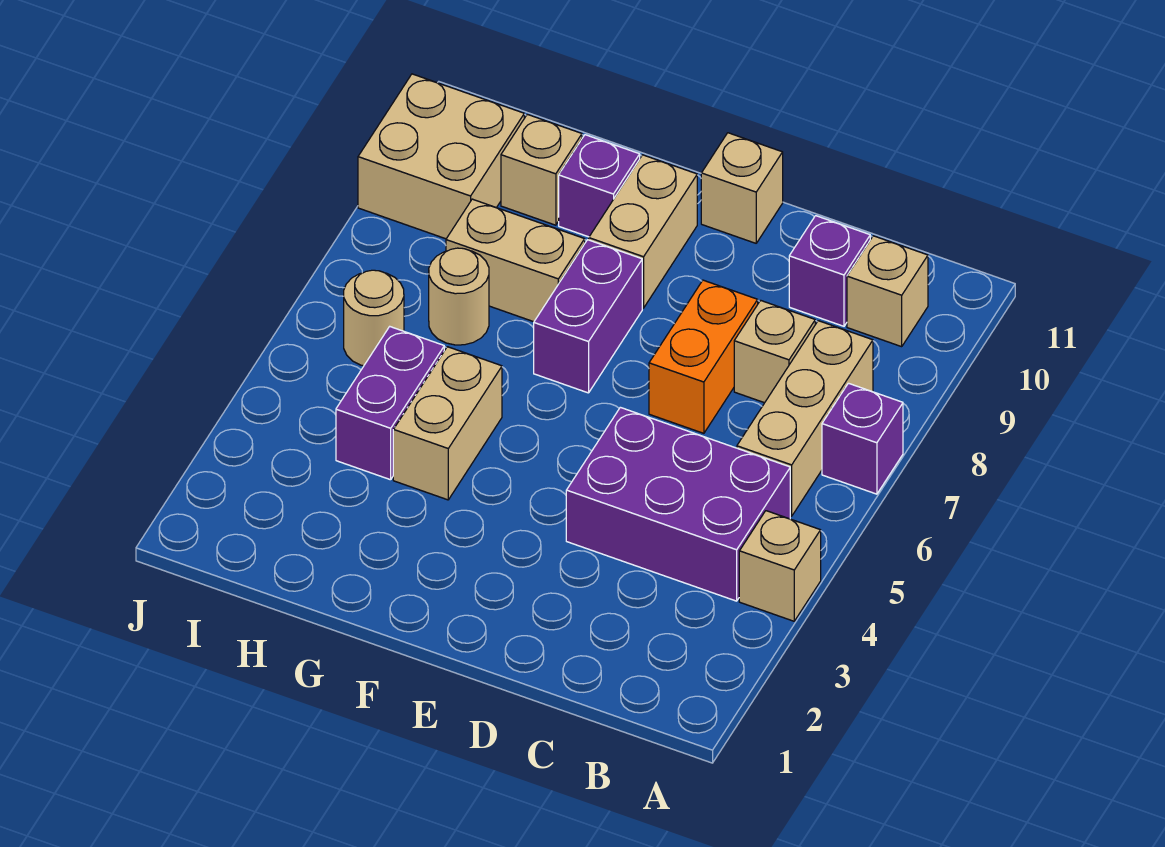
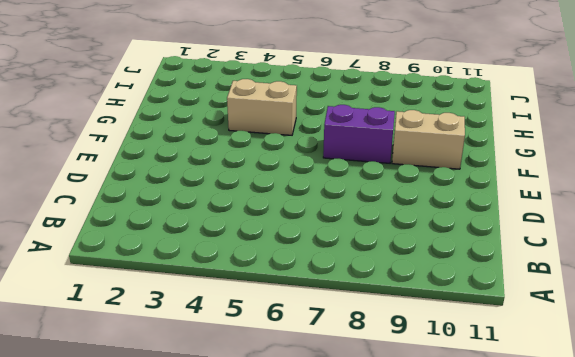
none -> tan 1x1 brick [739,511,821,621]
none -> purple 1x1 brick [822,383,903,494]
none -> purple 2x3 brick [566,407,790,601]

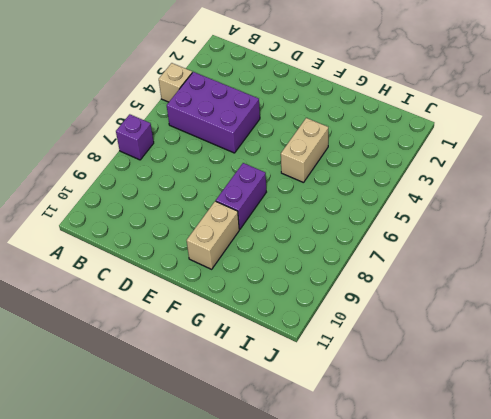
none -> tan 1x3 brick [737,321,873,516]
none -> tan 1x1 brick [847,236,928,347]
none -> tan 1x1 brick [734,300,815,403]

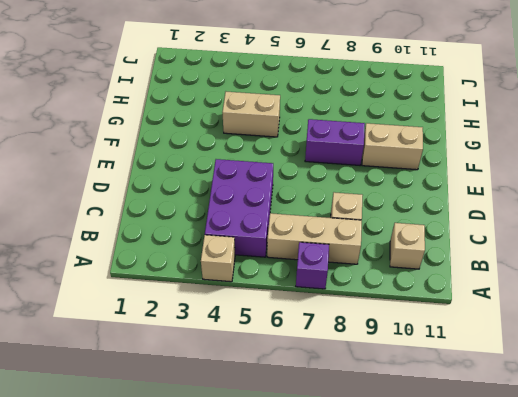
none -> purple 1x1 brick [789,216,870,326]
none -> orange 1x2 brick [649,280,758,433]
none -> tan 1x1 brick [701,133,783,243]

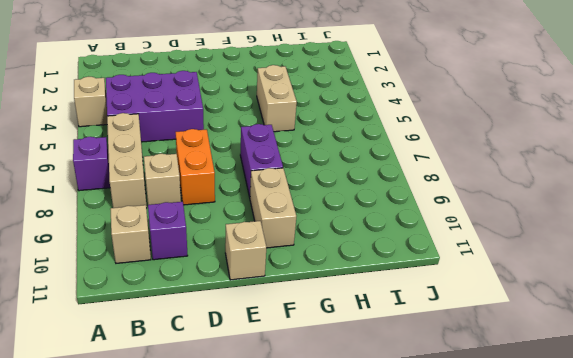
none -> tan 1x2 brick [446,199,585,322]
none -> purple 1x1 brick [559,135,640,237]
none -> purple 1x2 brick [336,327,444,480]

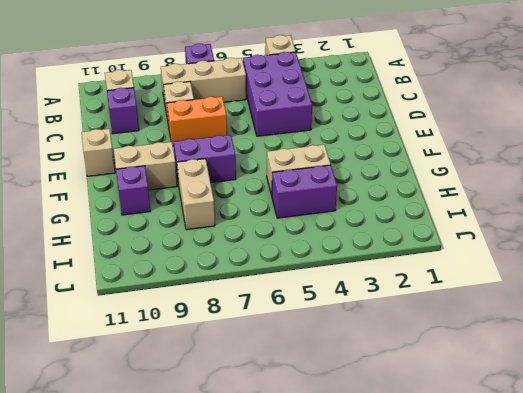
none -> tan 1x1 round brick [429,248,489,345]
none -> tan 1x1 brick [501,114,582,225]
none -> tan 1x1 round brick [344,270,404,366]

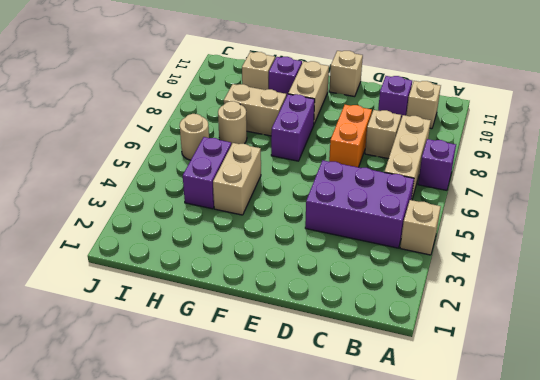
none -> tan 2x2 brick [358,74,524,239]

